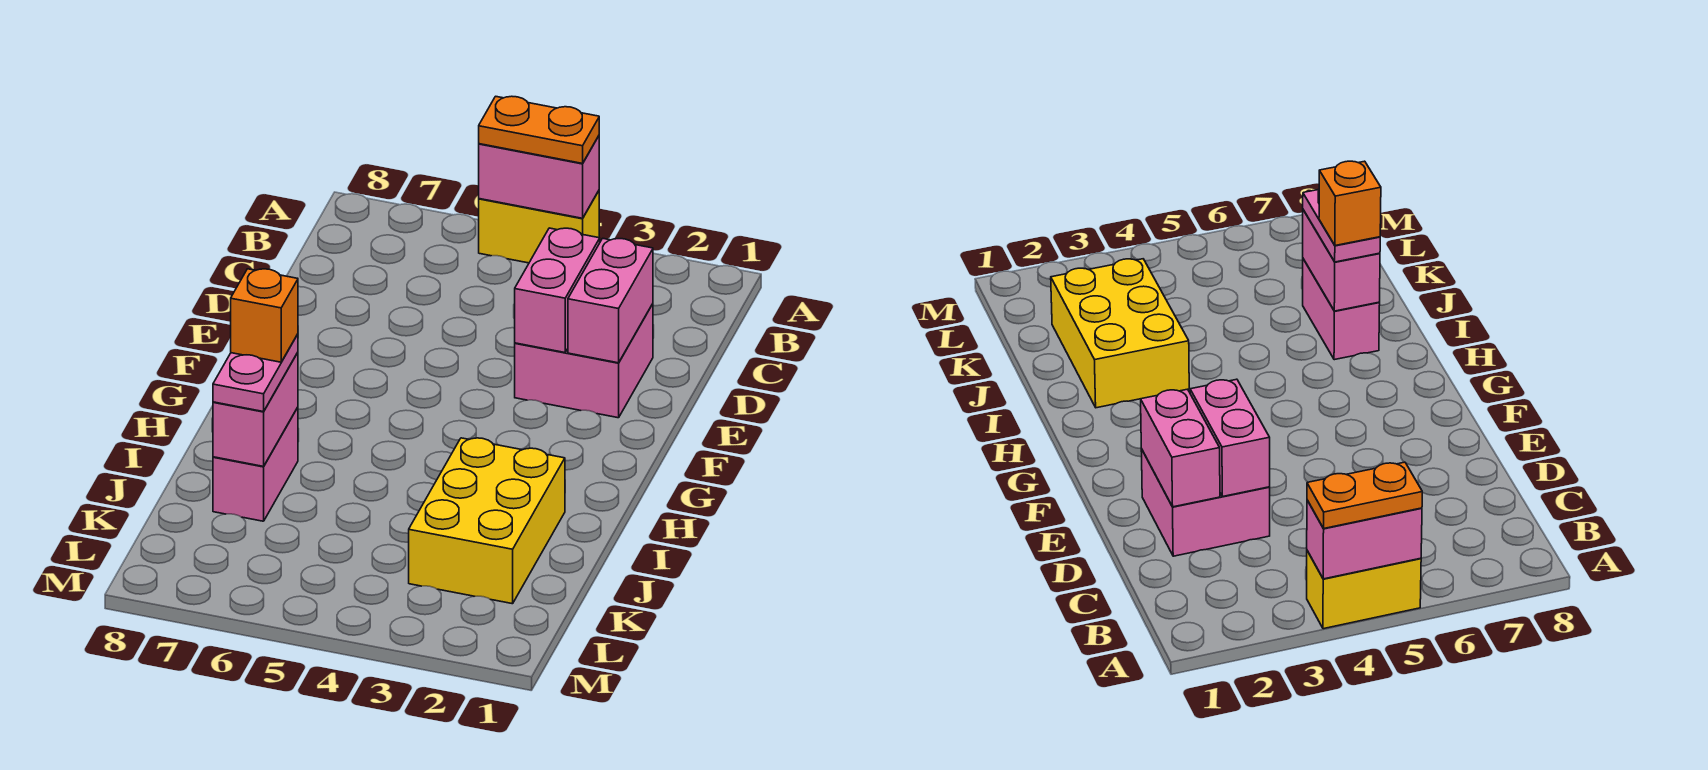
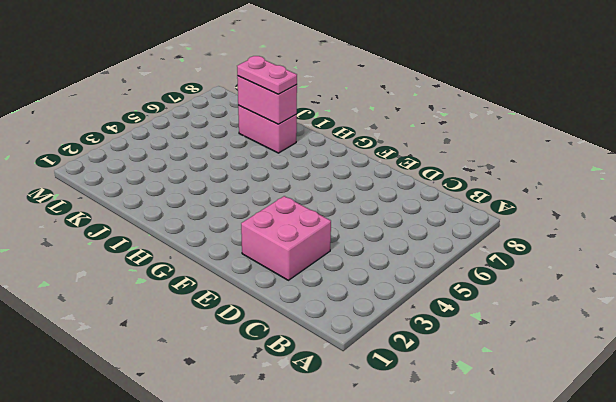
none -> yellow 1x2 brick [479,191,599,263]
none -> yellow 2x3 brick [409,438,565,604]

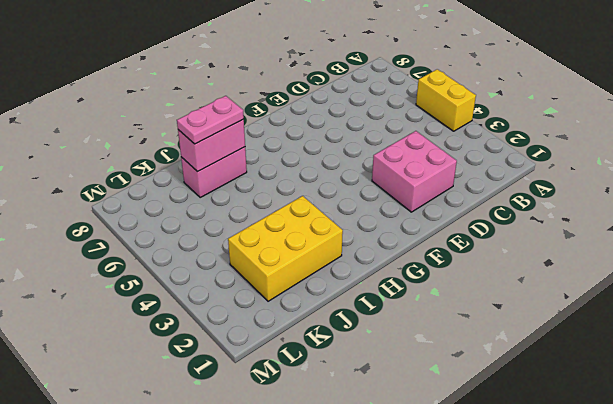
none -> pink 1x2 brick [479,136,599,218]
none -> pink 1x2 brick [568,238,653,363]

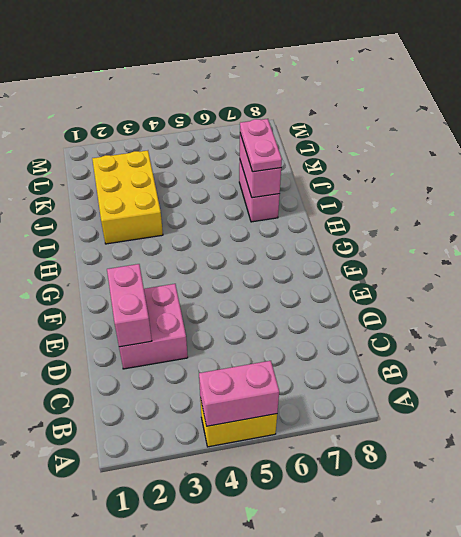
none -> pink 1x2 brick [515,228,600,353]
none -> orange 1x2 plate [479,96,599,163]

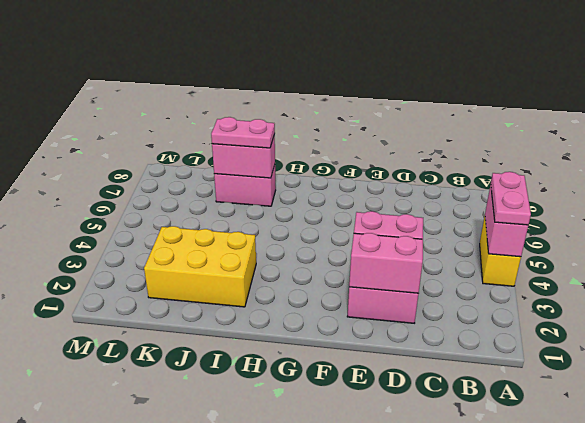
pink 1x2 plate [491,172,531,225] -> orange 1x2 plate [479,96,599,163]
none -> orange 1x1 brick [231,269,298,362]

